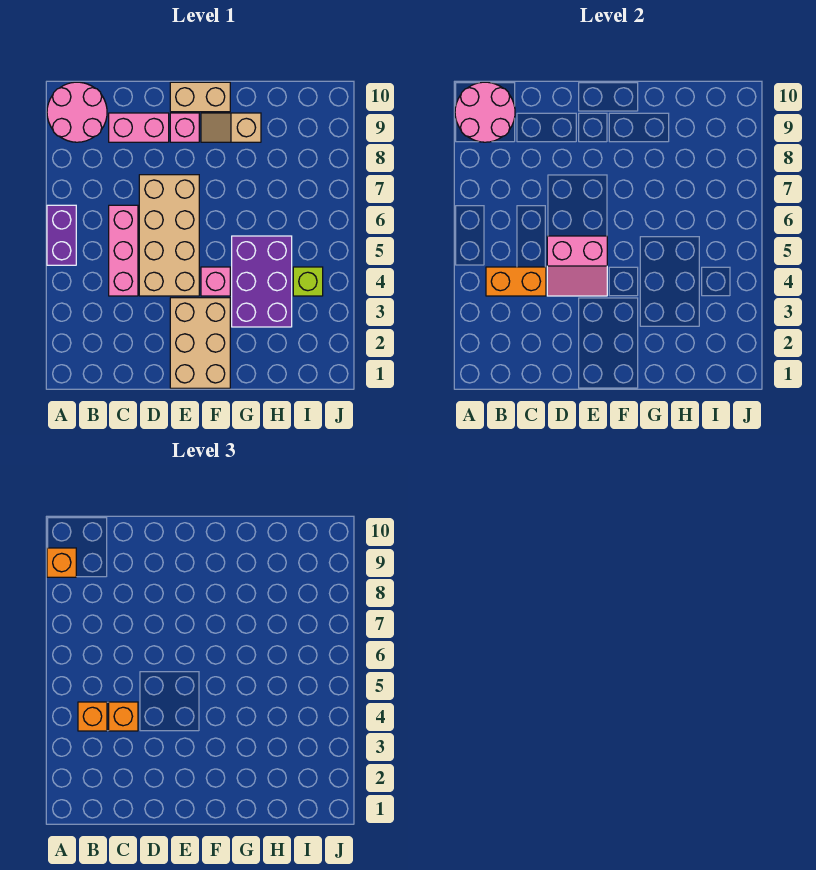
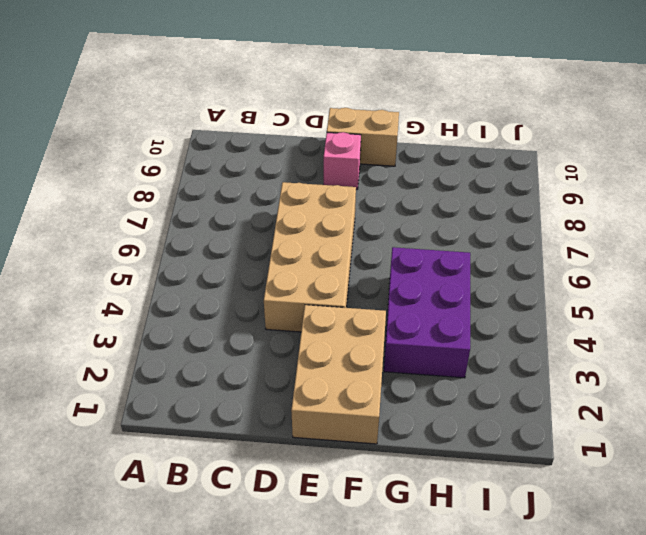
none -> purple 1x2 brick [47,205,76,265]
none -> pink 2x2 round brick [47,82,107,142]
none -> pink 1x3 brick [109,205,138,296]

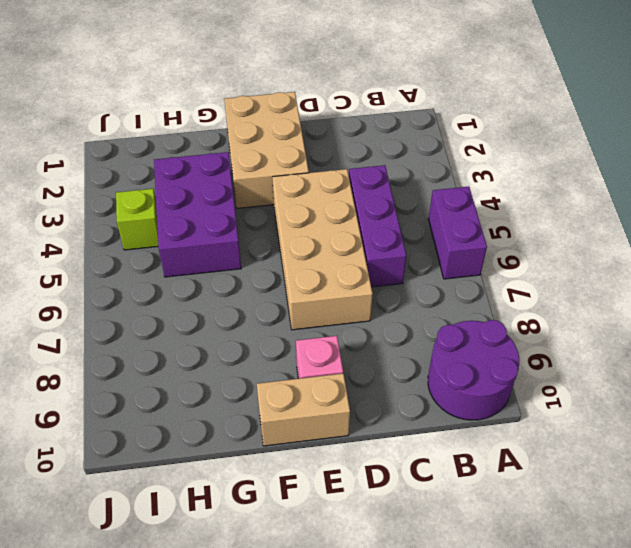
purple 2x2 round brick [428,320,519,420] -> pink 2x2 round brick [47,82,107,142]
purple 1x3 brick [349,165,406,287] -> pink 1x3 brick [109,205,138,296]
none -> pink 1x2 brick [109,113,169,142]
none -> pink 1x1 brick [201,267,230,296]
none -> tan 1x2 slope [201,113,261,142]

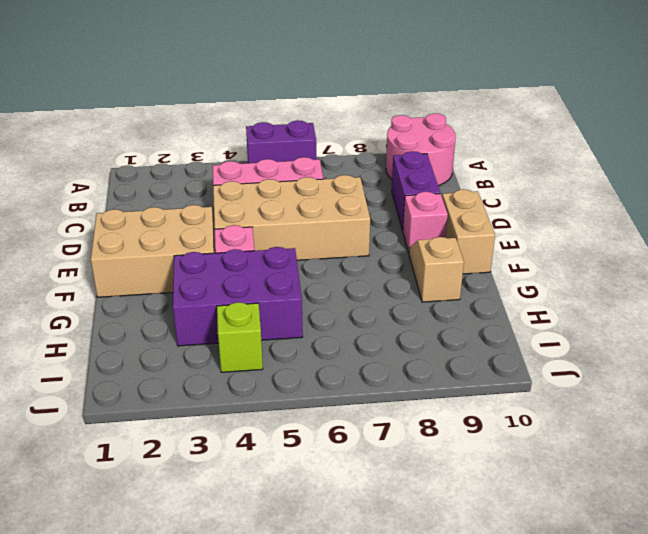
purple 1x2 brick [392,151,440,231] -> pink 1x2 brick [109,113,169,142]
none -> pink 2x2 round brick [455,82,515,142]
none -> orange 1x2 brick [486,267,546,296]
none -> pink 2x2 slope [547,236,607,296]

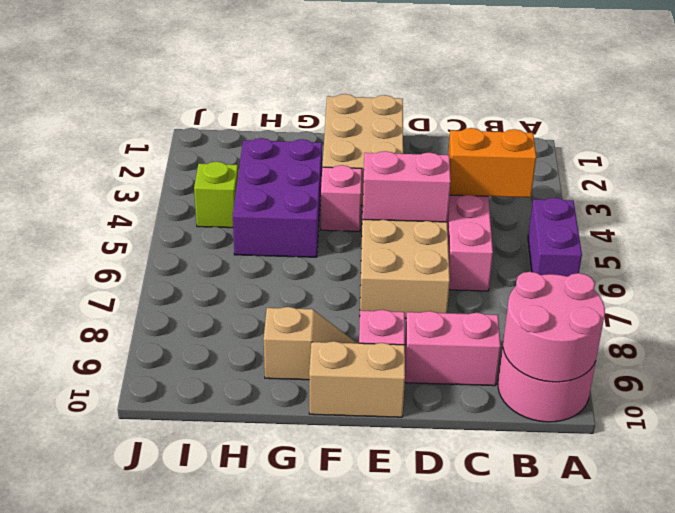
none -> orange 1x1 brick [47,548,76,577]
none -> orange 1x1 brick [78,702,107,731]
none -> orange 1x1 brick [109,702,138,731]

